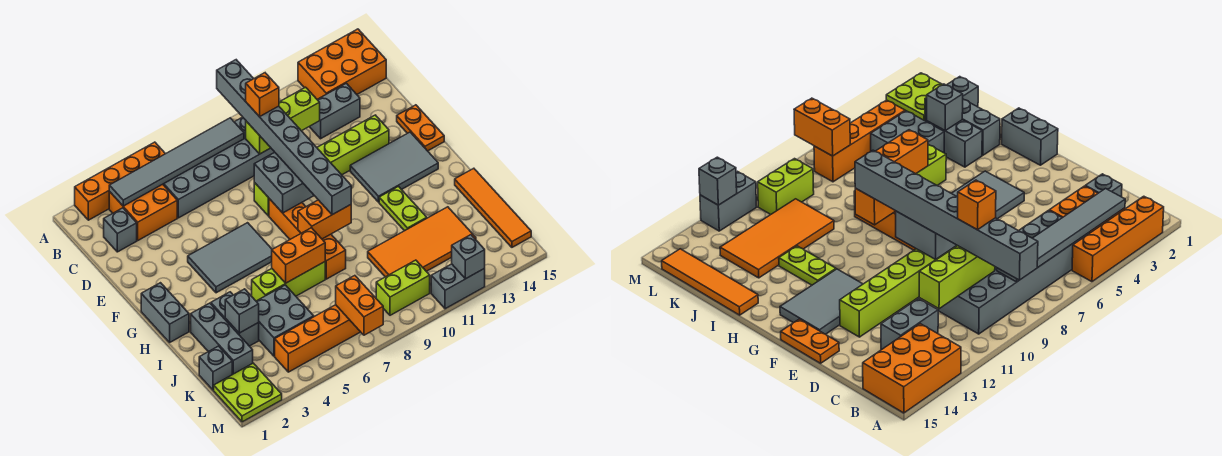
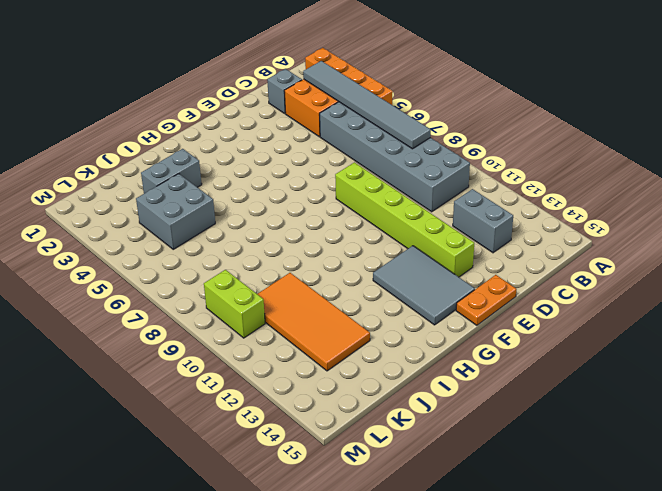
none -> orange 2x3 brick [298,29,386,99]
none -> grey 2x3 tile [188,223,272,293]
none -> orange 1x4 brick [269,199,346,279]
none -> grey 1x2 brick [141,283,189,342]

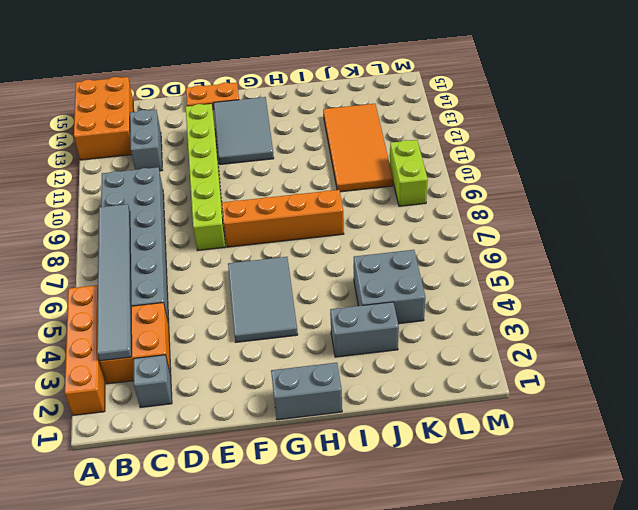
none -> lime 1x2 plate [379,187,427,231]
none -> grey 1x3 brick [191,303,253,375]
none -> lime 1x3 brick [252,262,325,301]
none -> orange 1x4 tile [455,168,531,247]

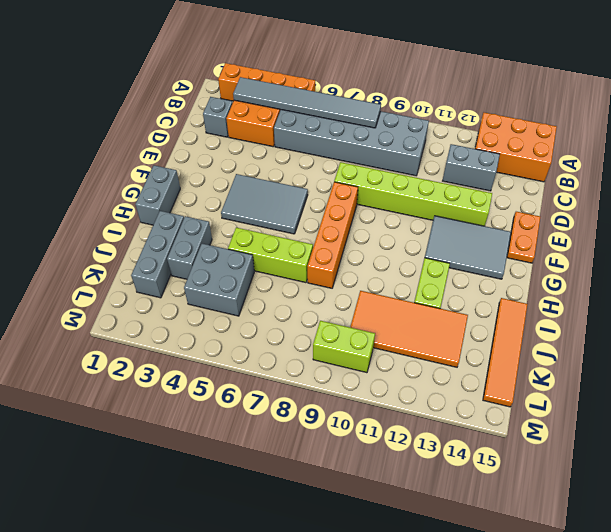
none -> grey 1x1 brick [199,346,232,390]
none -> lime 2x2 plate [214,363,282,422]
none -> orange 1x4 brick [275,305,360,372]
none -> grey 1x2 brick [431,264,485,309]

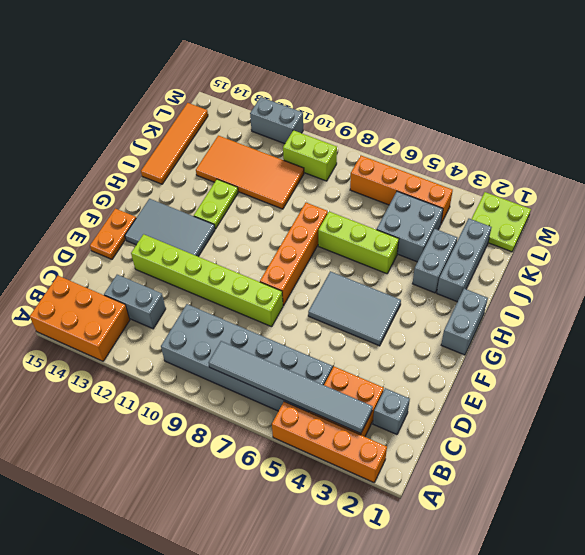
none -> grey 1x1 brick [199,346,232,390]
none -> lime 1x3 brick [246,87,320,154]
none -> grey 2x2 brick [254,152,314,213]
none -> orange 1x2 brick [298,200,351,239]

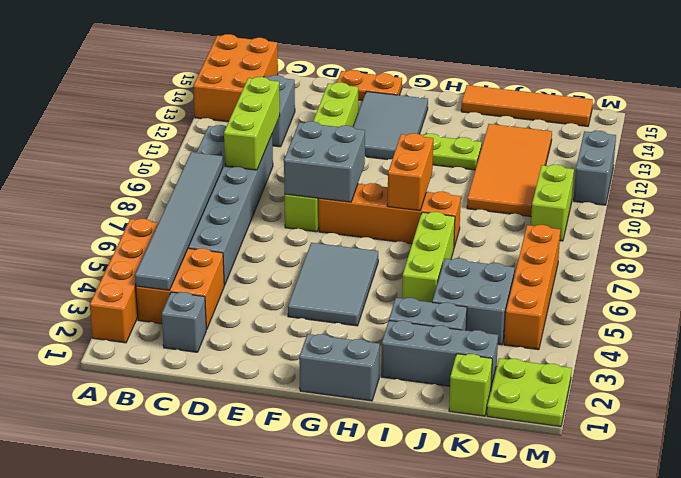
lime 1x1 brick [449,354,492,416] -> grey 1x1 brick [199,346,232,390]
none -> orange 1x2 brick [272,228,325,283]
none -> grey 1x1 brick [225,289,259,333]
none -> orange 1x2 brick [336,276,383,335]
none -> grey 1x1 brick [452,235,485,279]

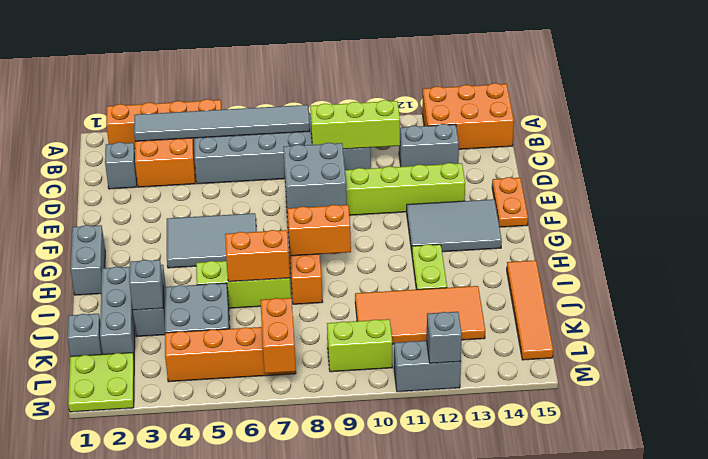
none -> grey 1x8 brick [217,60,351,215]
none -> orange 1x1 brick [246,73,279,117]

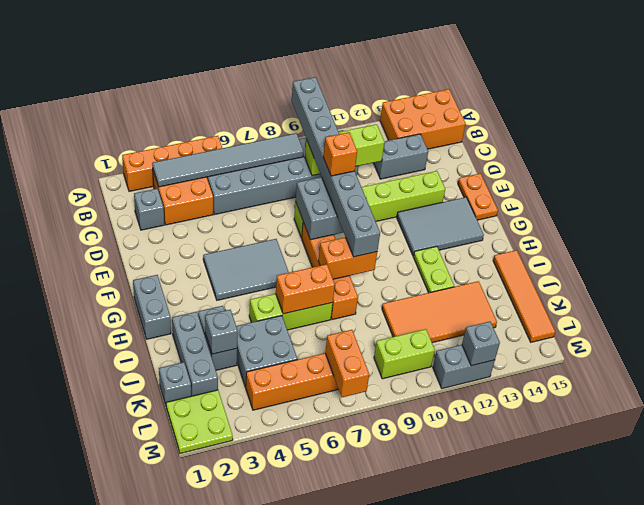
orange 1x1 brick [323,132,357,176] -> orange 1x1 brick moved to [246,73,279,117]

